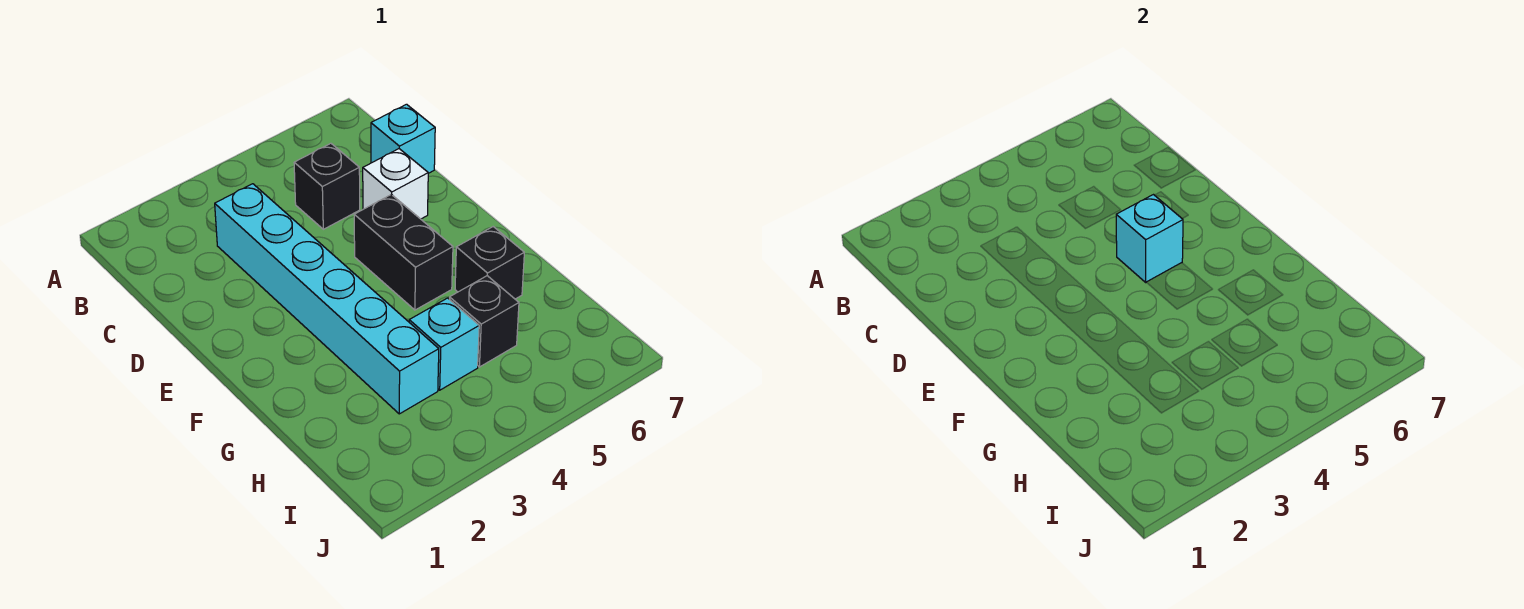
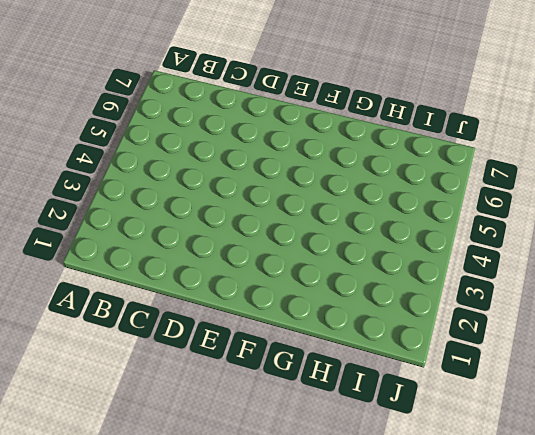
none -> cyan 1x6 brick [215,184,439,414]
none -> black 1x1 brick [294,143,360,229]

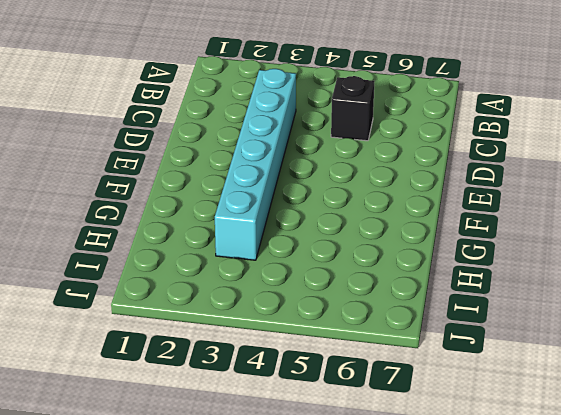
none -> cyan 1x1 brick [371,104,435,173]
none -> white 1x1 brick [363,149,428,219]

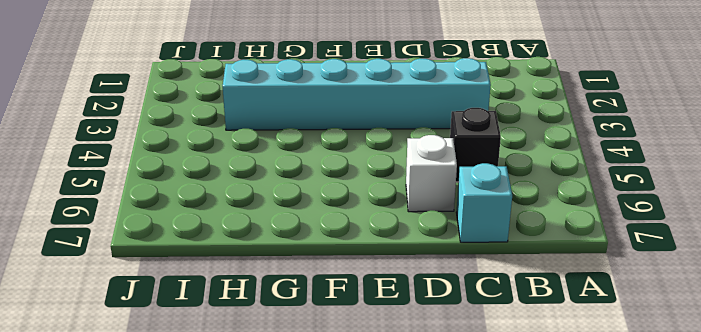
none -> black 1x2 brick [354,194,453,310]
none -> black 1x1 brick [455,227,524,299]

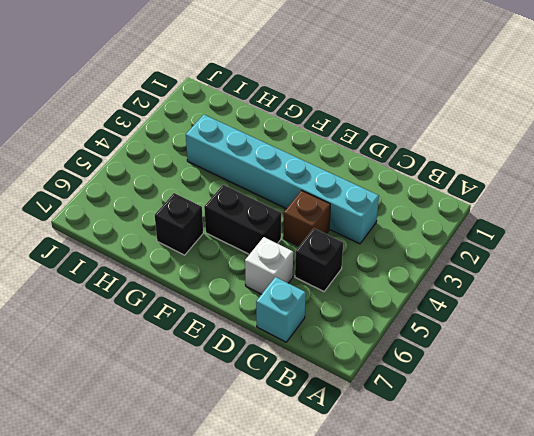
brown 1x1 brick [283,190,330,246] -> none
none -> cyan 1x1 brick [409,298,479,390]
none -> black 1x1 brick [449,276,519,367]

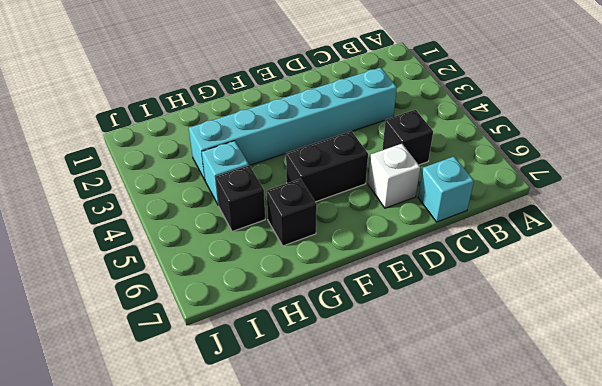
none -> cyan 1x1 brick [1116,195,1183,282]

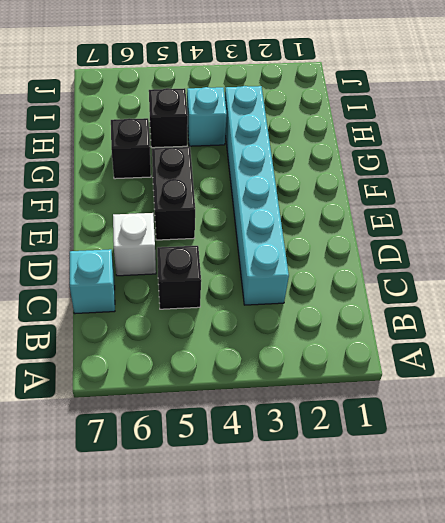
none -> cyan 1x1 brick [1116,195,1183,282]

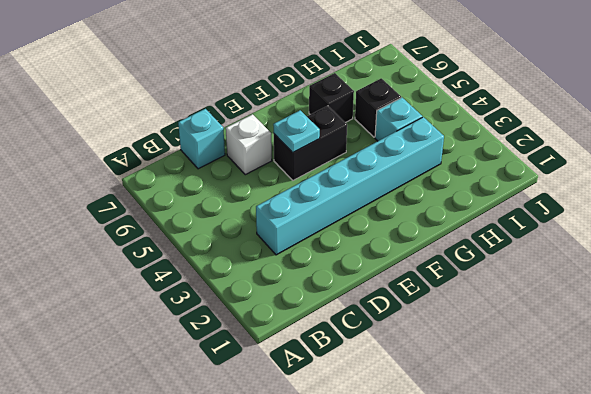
cyan 1x1 plate [273,110,320,153] -> cyan 1x1 brick [1116,195,1183,282]
none -> black 1x1 brick [294,143,360,229]

